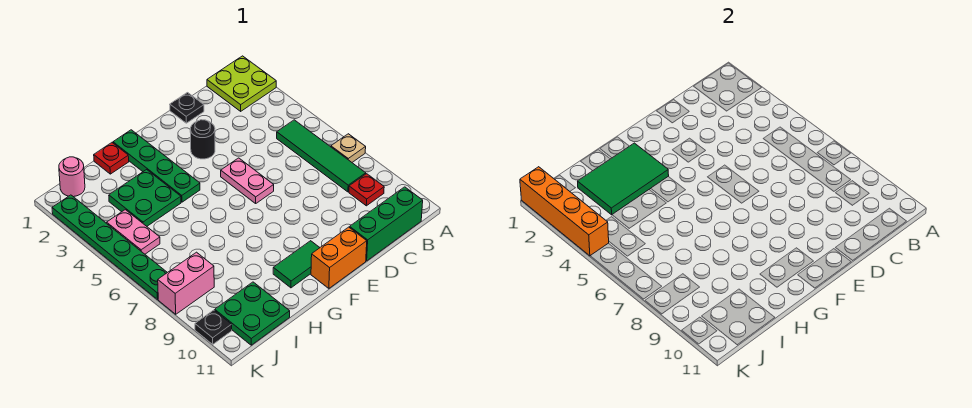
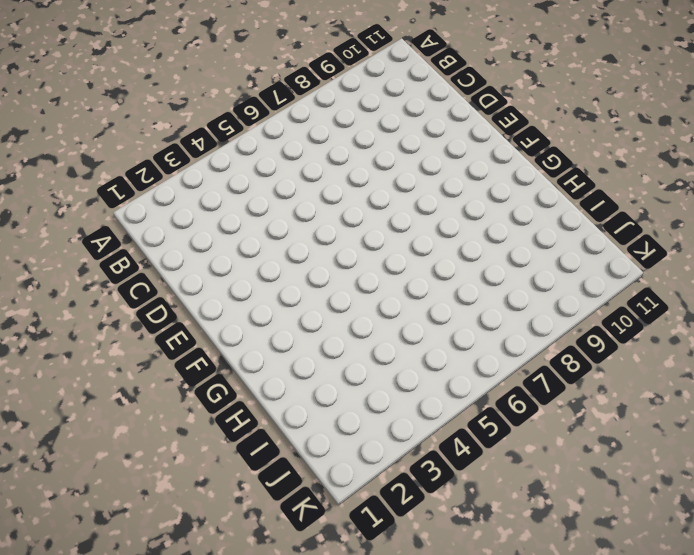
none -> lime 2x2 plate [207,56,276,111]
none -> tan 1x1 plate [331,134,366,162]
none -> green 1x4 tile [277,120,366,192]

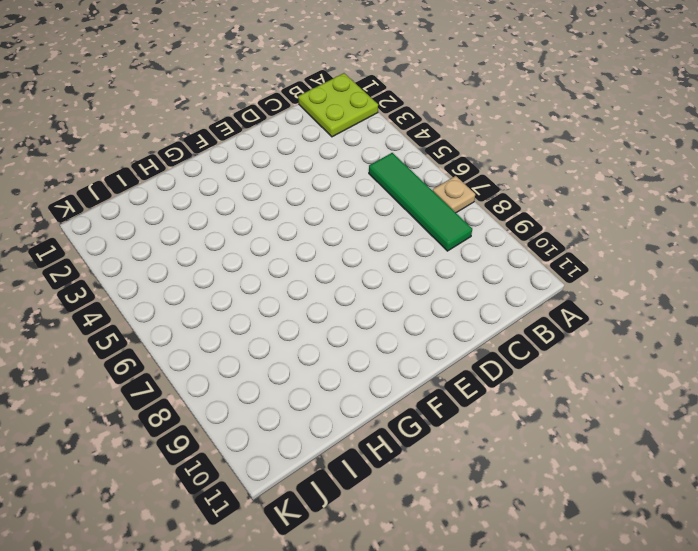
none -> red 1x1 plate [349,174,384,206]
none -> green 1x3 brick [350,187,423,261]
none -> black 1x1 plate [170,93,204,123]

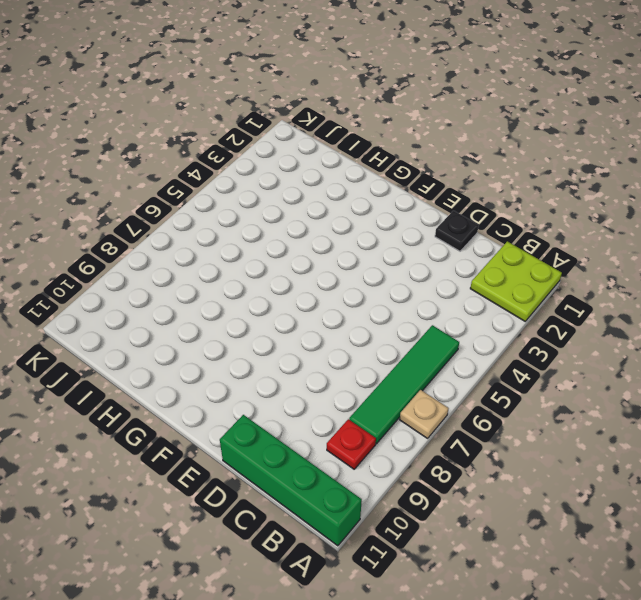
green 1x4 brick [220,415,362,546] -> green 1x3 brick [350,187,423,261]
none -> black 1x1 round brick [190,120,215,159]
none -> pink 1x2 plate [221,158,274,203]
none -> orange 1x2 brick [311,227,367,288]

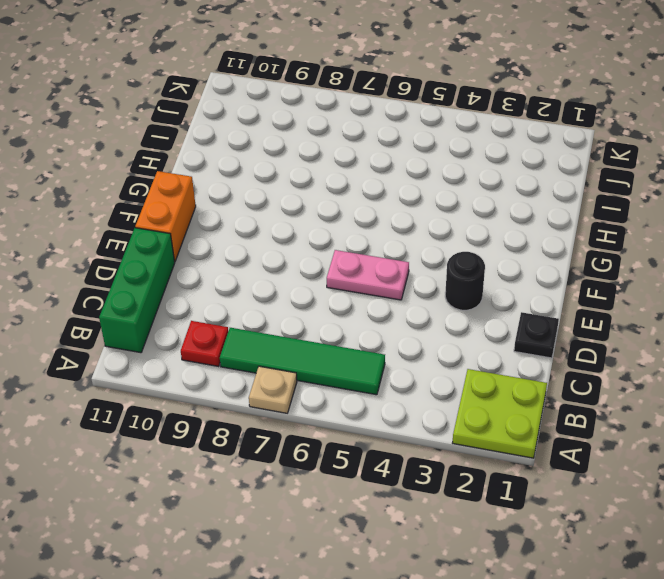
none -> green 1x2 tile [273,241,320,288]
none -> green 1x4 plate [113,130,200,202]
none -> red 1x1 plate [94,143,129,174]

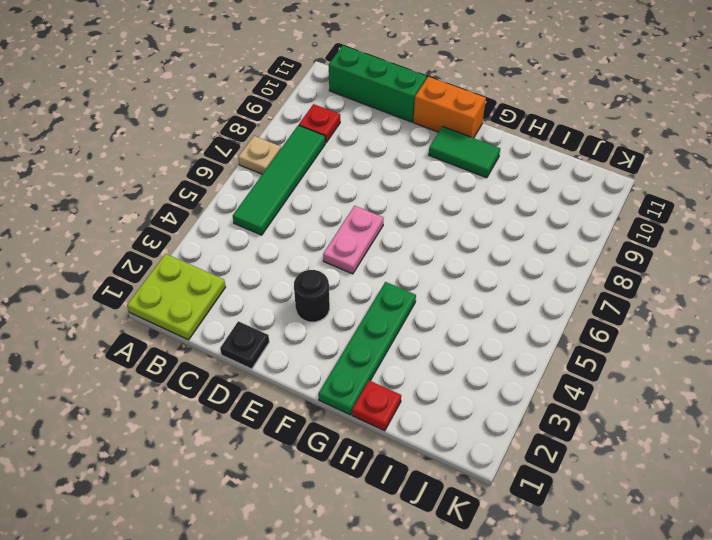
none -> green 2x2 plate [109,170,181,226]
none -> green 2x2 plate [215,282,290,345]
none -> pink 1x1 round brick [59,157,85,197]

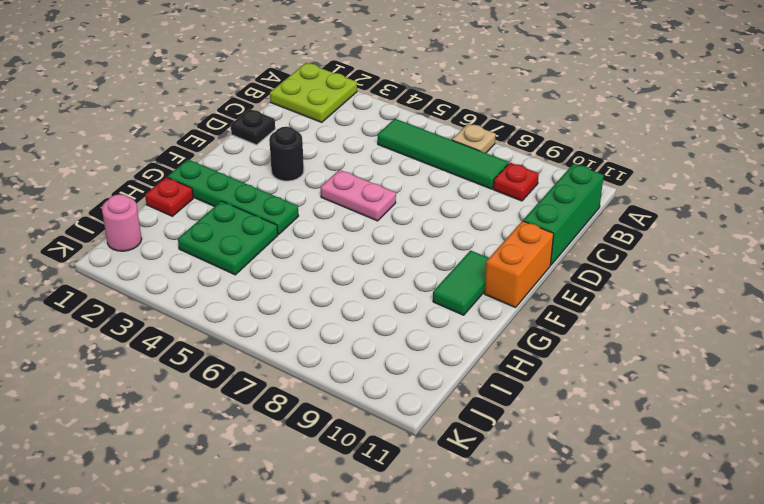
none -> green 2x2 plate [215,282,290,345]
none -> pink 1x2 plate [107,210,160,254]
none -> pink 1x2 brick [158,252,214,314]

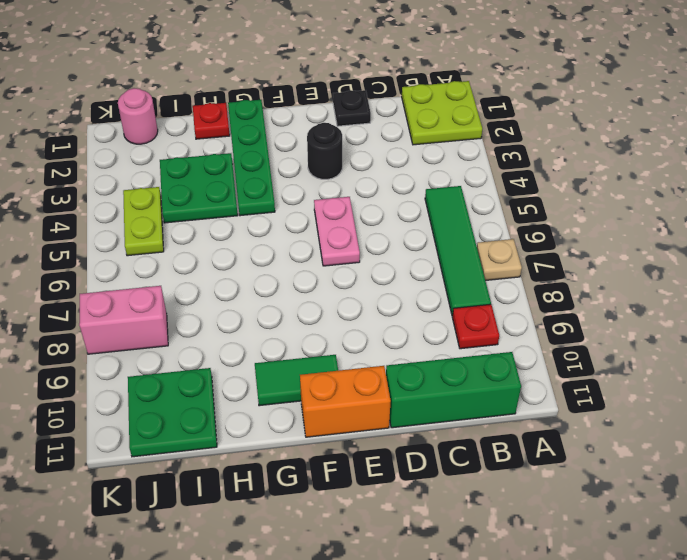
lime 1x2 plate [123,187,164,256] -> pink 1x2 plate [107,210,160,254]
none -> green 1x6 plate [52,195,167,299]
none -> black 1x1 plate [195,310,232,344]
none -> green 2x3 tile [578,143,669,215]

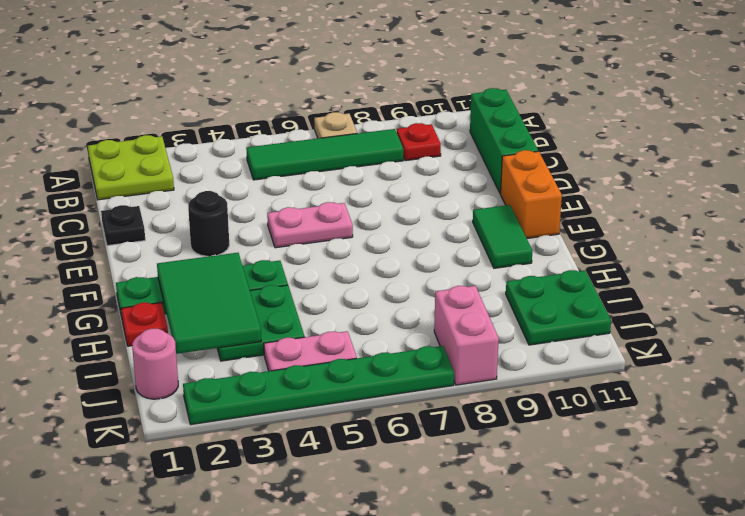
none -> black 1x1 plate [195,310,232,344]
none -> orange 1x4 brick [520,167,609,256]

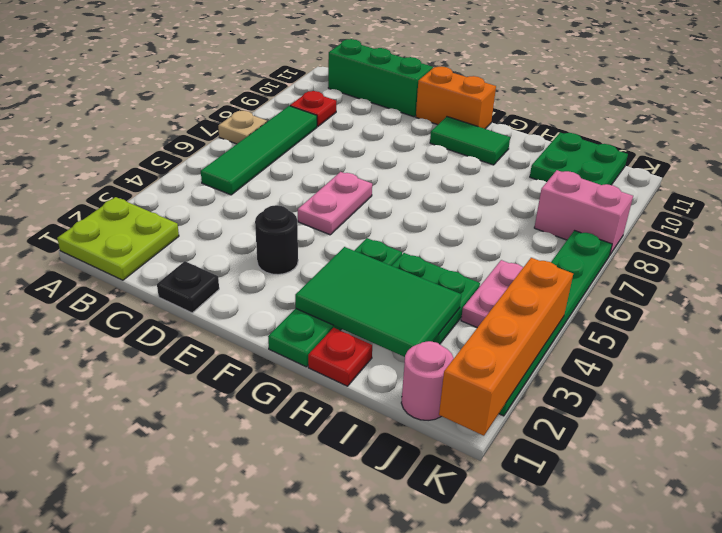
none -> black 1x1 plate [195,310,232,344]

